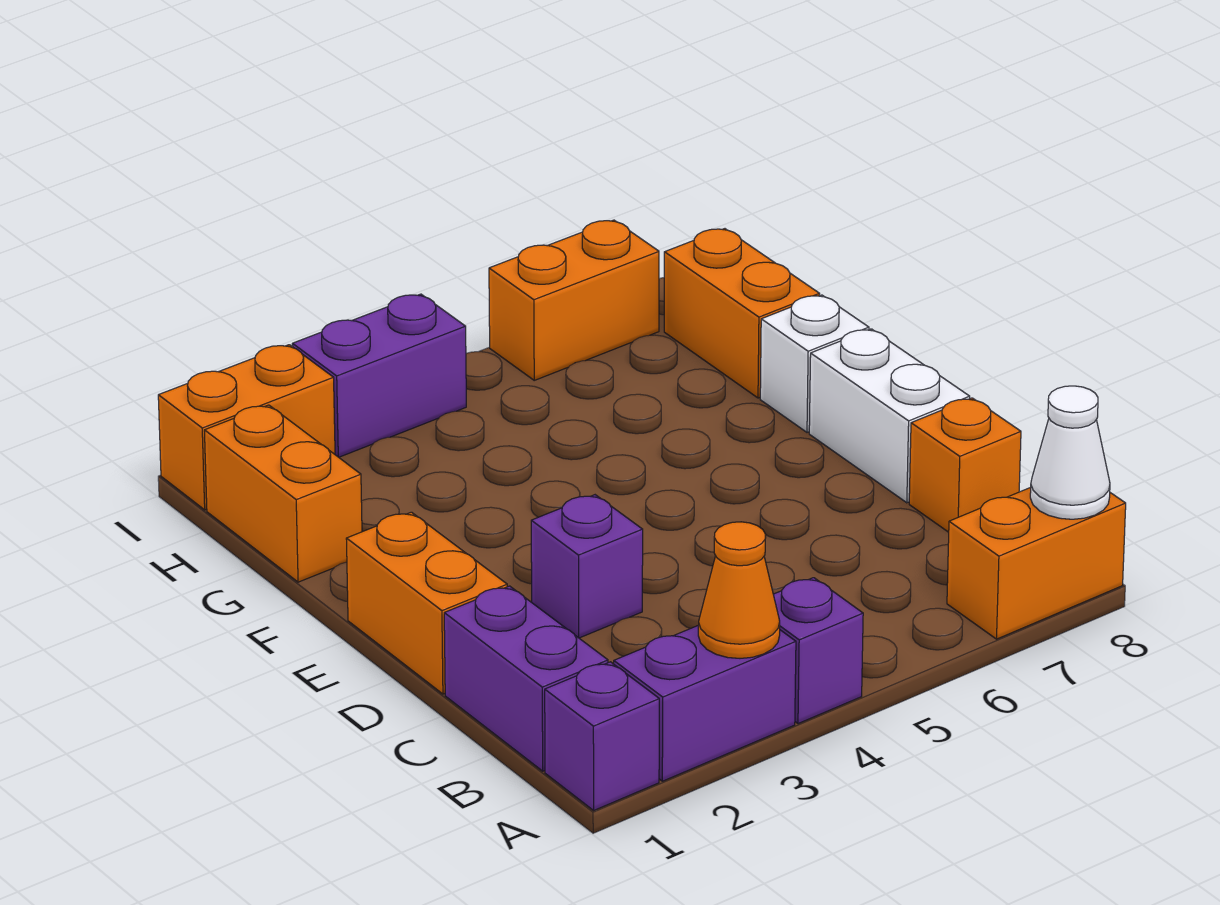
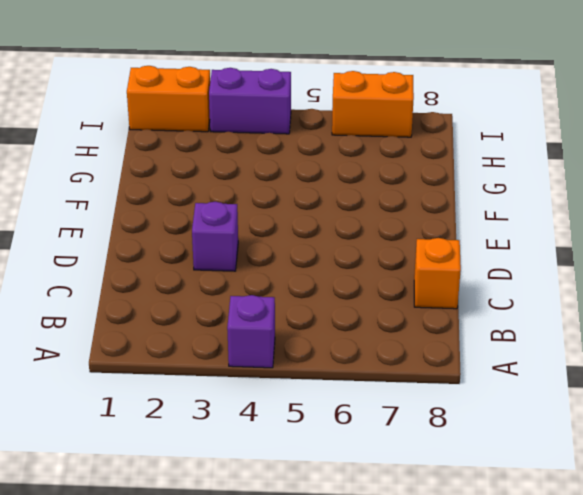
none -> purple 1x1 brick [545,662,659,810]
none -> purple 1x2 brick [614,626,796,781]
none -> orange 1x2 brick [947,487,1126,639]

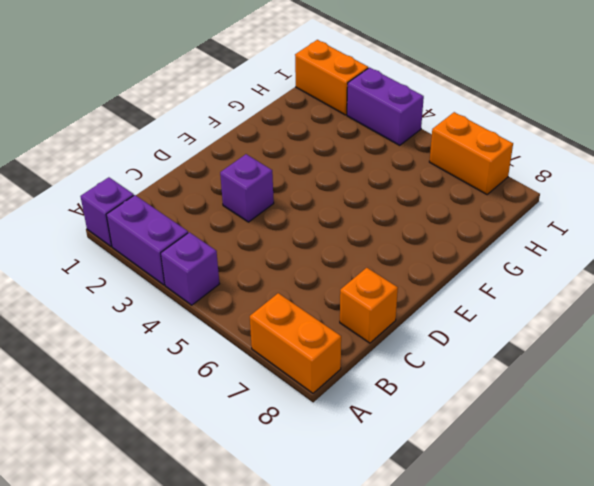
none -> purple 1x2 brick [444,586,608,771]
none -> orange 1x2 brick [346,512,507,694]
none -> white 1x2 brick [809,329,970,503]

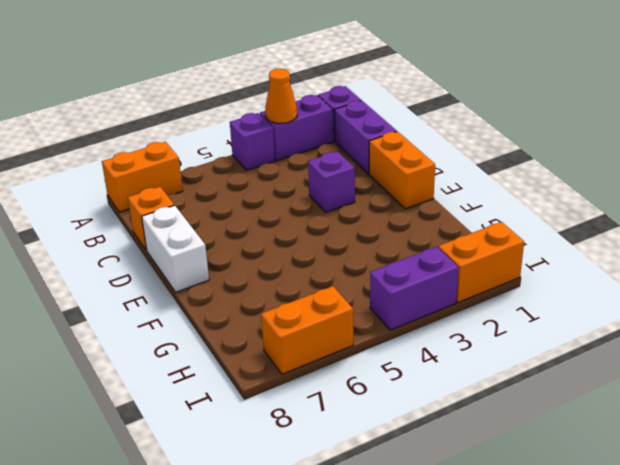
none -> white 1x1 brick [760,295,869,432]
none -> orange 1x2 brick [204,405,362,582]
none -> orange 1x2 brick [664,229,820,398]

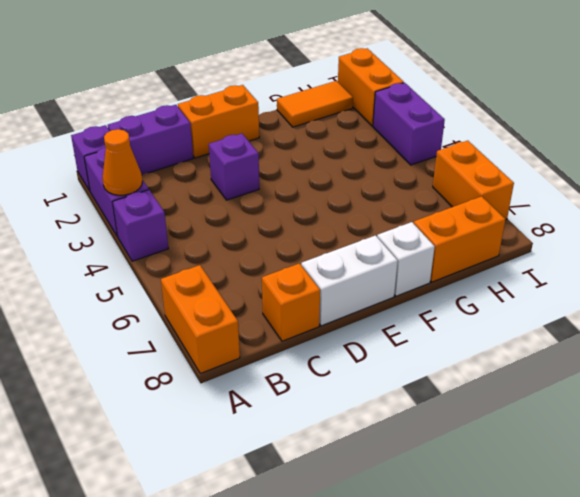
orange 1x2 tile [277,81,353,127] -> orange 1x2 brick [204,405,362,582]
none -> white 1x1 cone [1030,386,1110,519]

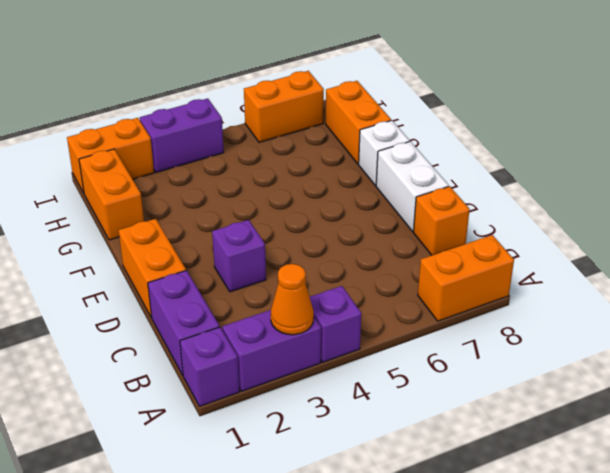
none -> white 1x1 cone [1030,386,1110,519]

